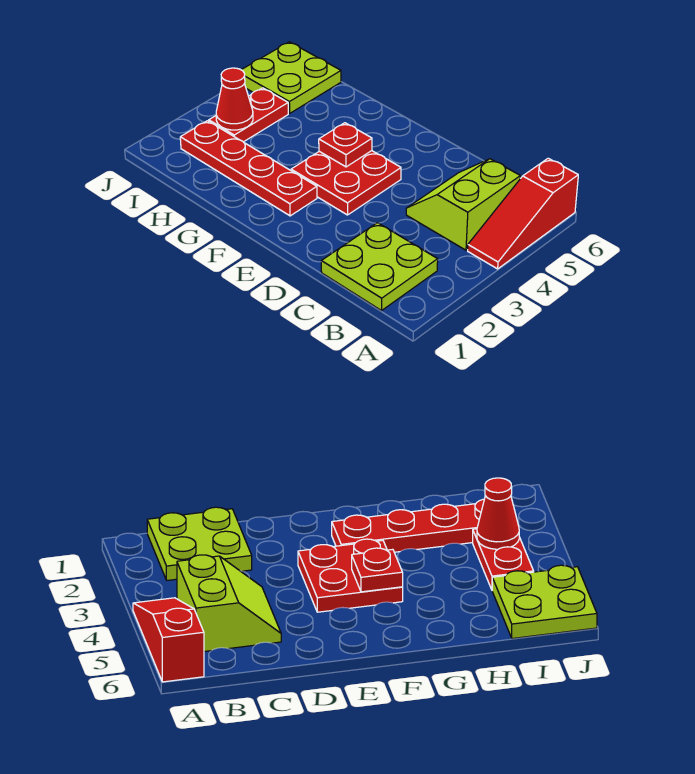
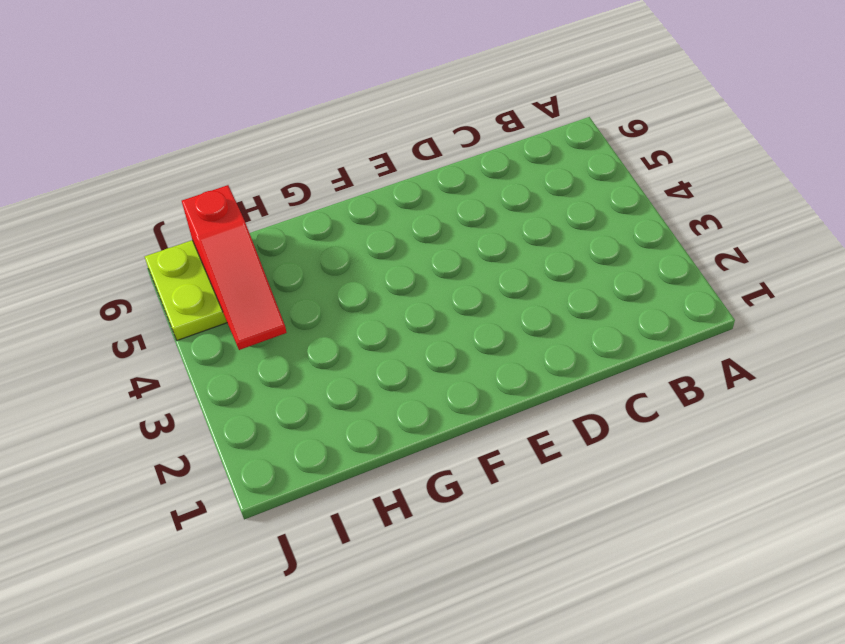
red 1x3 slope [182,185,287,350] -> red 1x3 slope moved to [468,158,578,269]
none -> lime 2x2 plate [321,223,438,311]
none -> lime 2x2 slope [406,159,520,250]

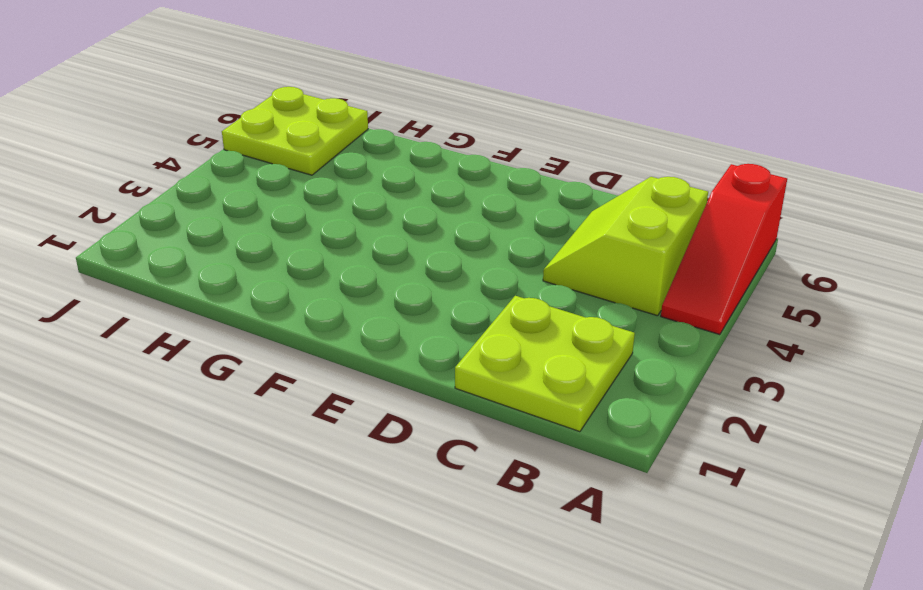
none -> red 2x2 plate [291,151,401,215]
none -> red 1x4 plate [180,121,317,216]

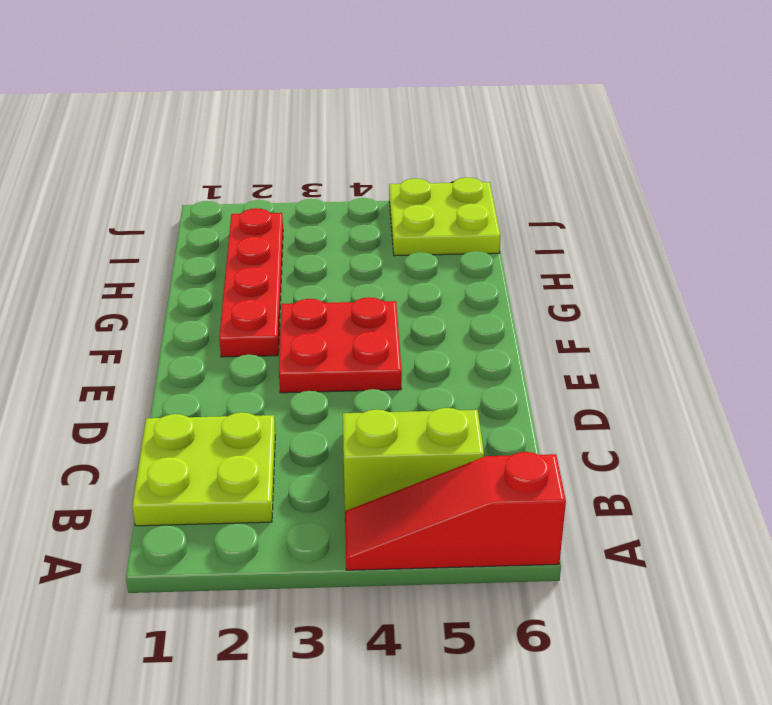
none -> red 1x2 plate [209,88,288,142]
none -> red 1x1 plate [319,123,372,167]

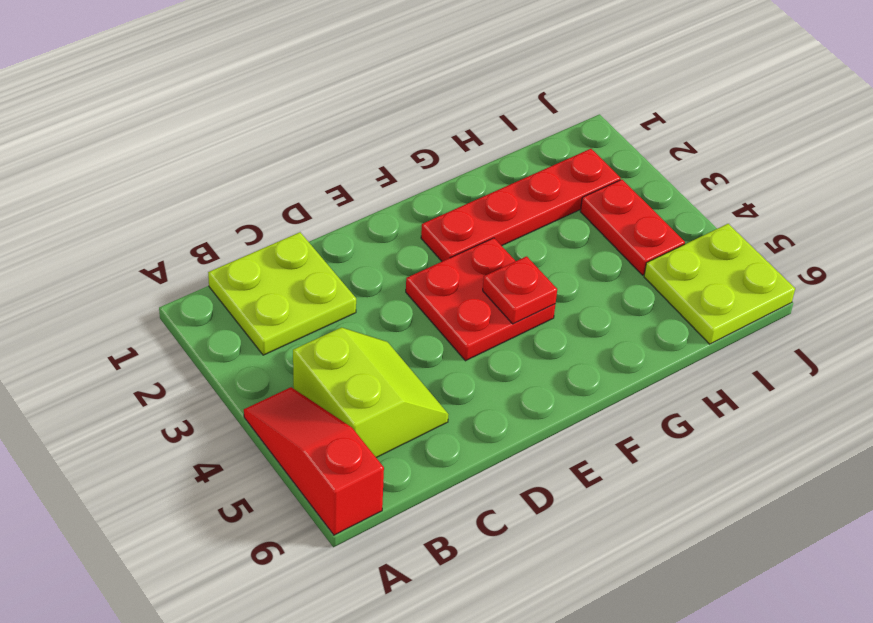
none -> red 1x1 cone [216,68,253,130]

